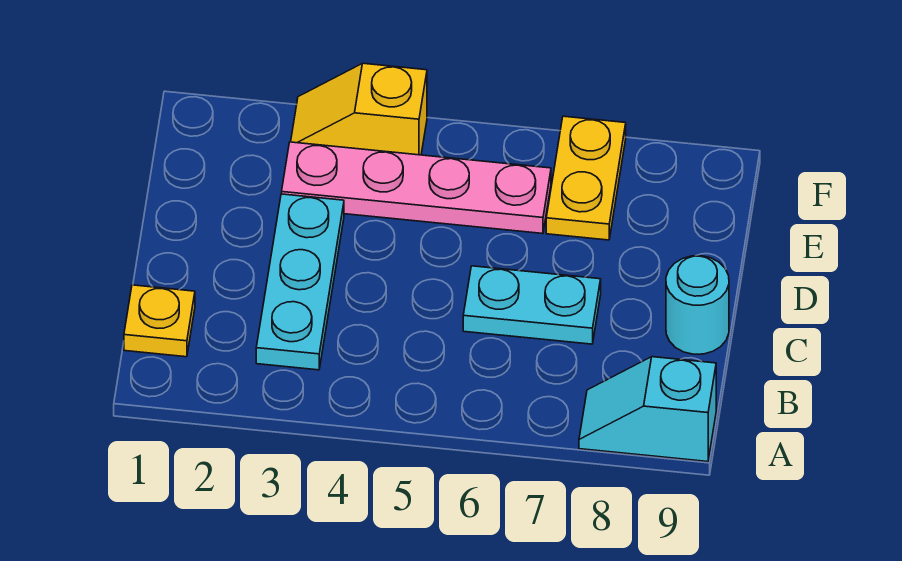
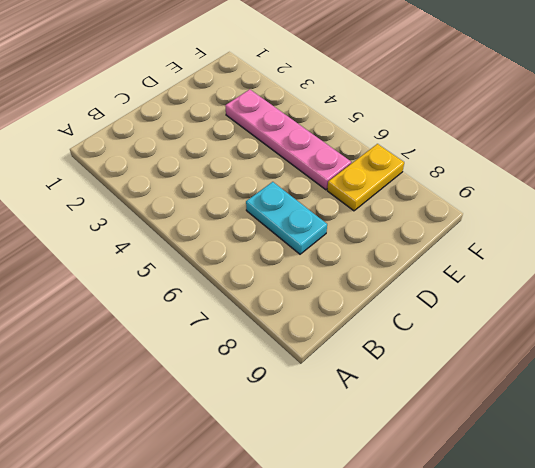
none -> cyan 1x2 slope [579,357,716,462]
none -> yellow 1x1 plate [124,285,195,357]

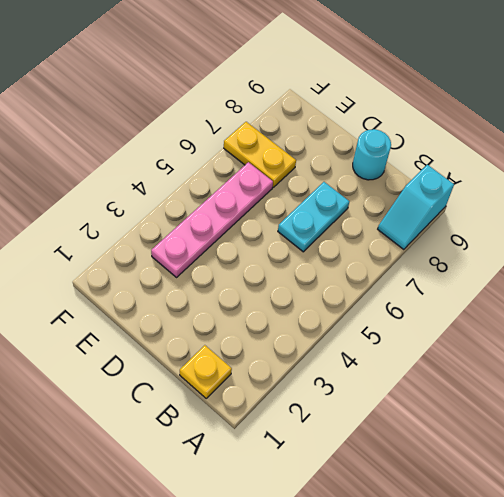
none -> cyan 1x3 plate [256,194,344,370]
none -> yellow 1x2 slope [291,63,427,155]

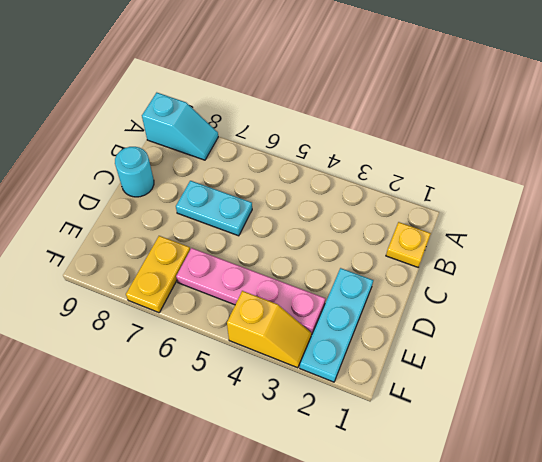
cyan 1x3 plate [300,268,373,382] -> cyan 1x3 plate moved to [256,194,344,370]

